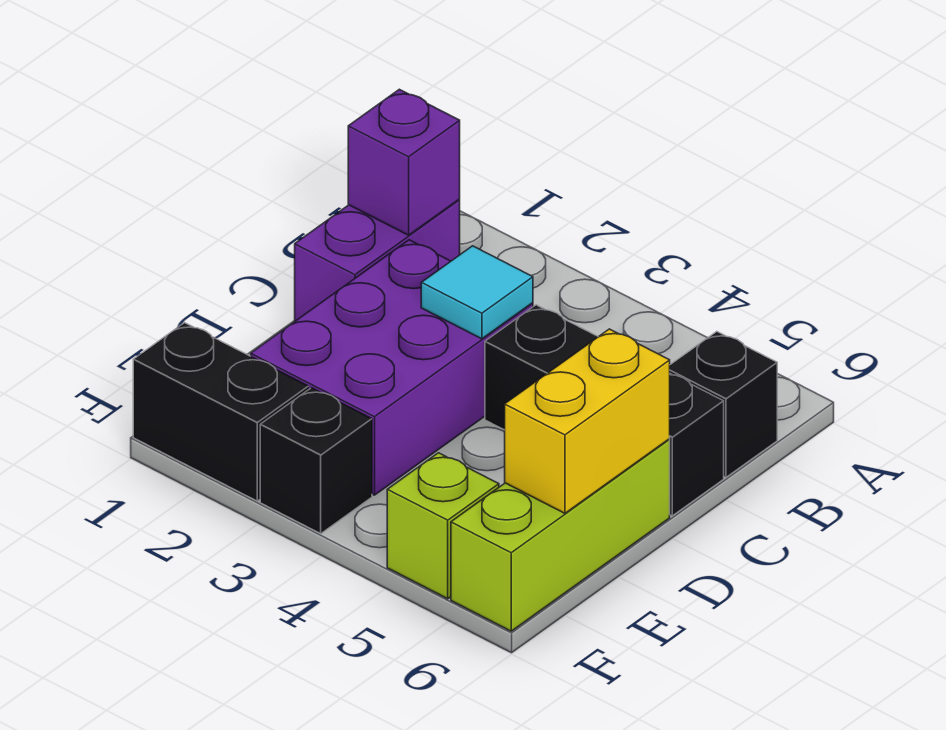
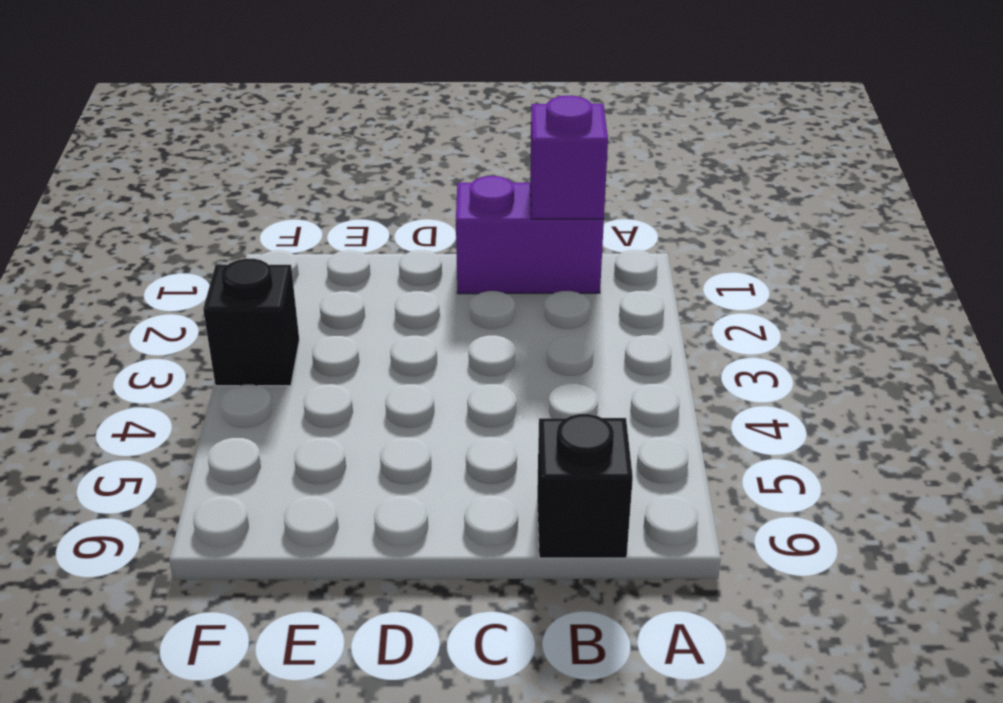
none -> purple 2x3 brick [251,240,533,495]
none -> black 1x3 brick [485,305,724,516]

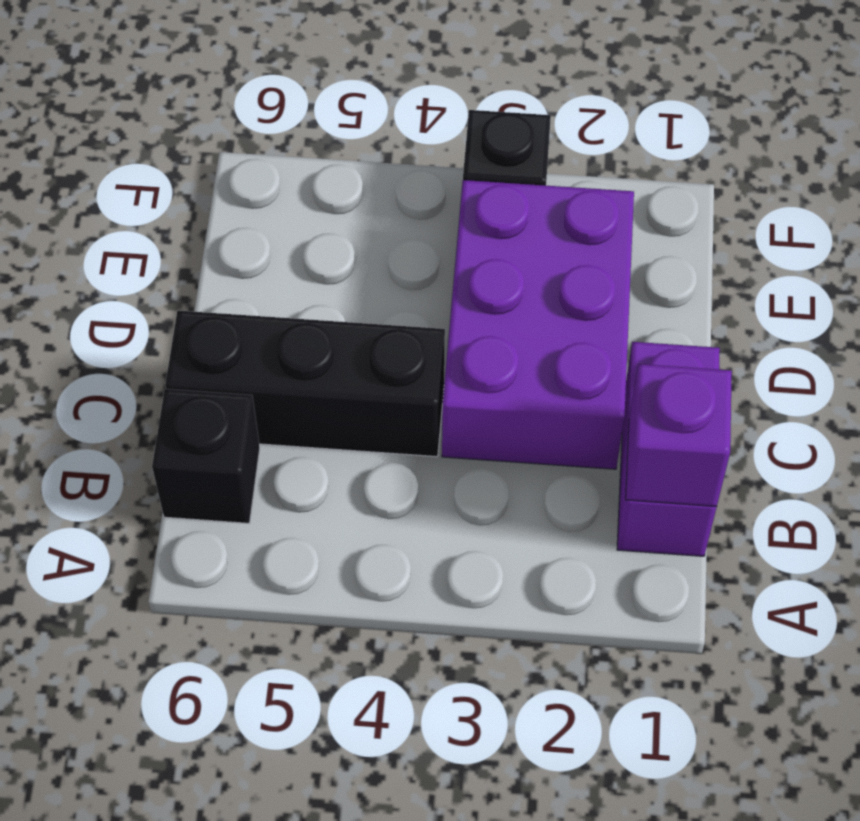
none -> lime 1x3 brick [451,439,670,631]
none -> black 1x2 brick [133,323,308,501]

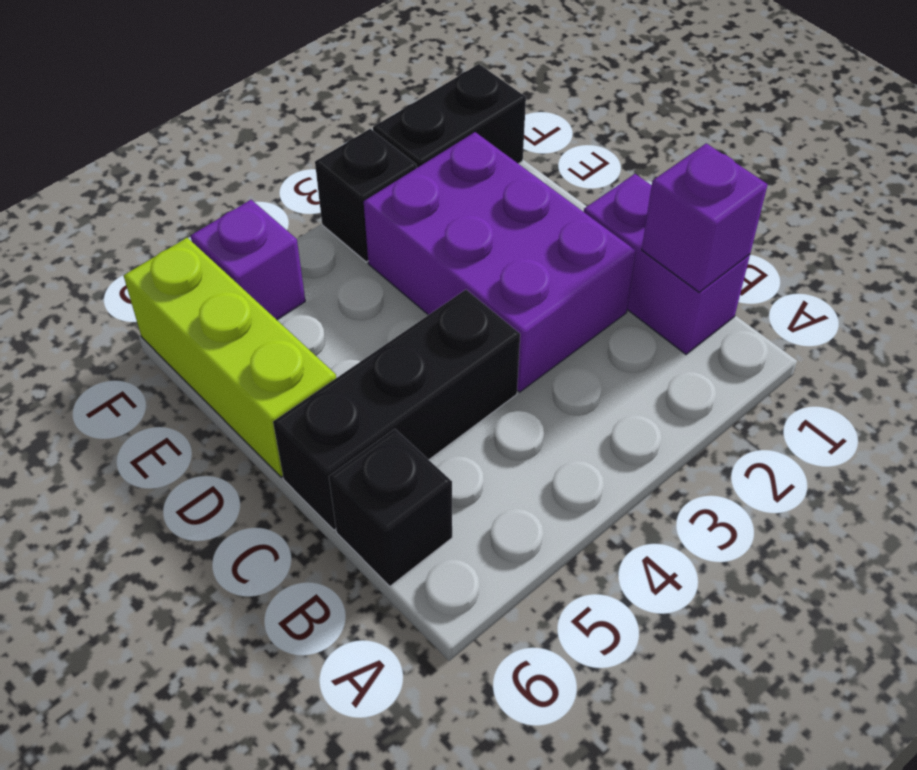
purple 1x1 brick [191,200,305,320] -> lime 1x1 brick [387,453,499,599]
none -> cyan 1x1 tile [421,246,533,339]
none -> yellow 1x2 brick [505,329,670,513]

